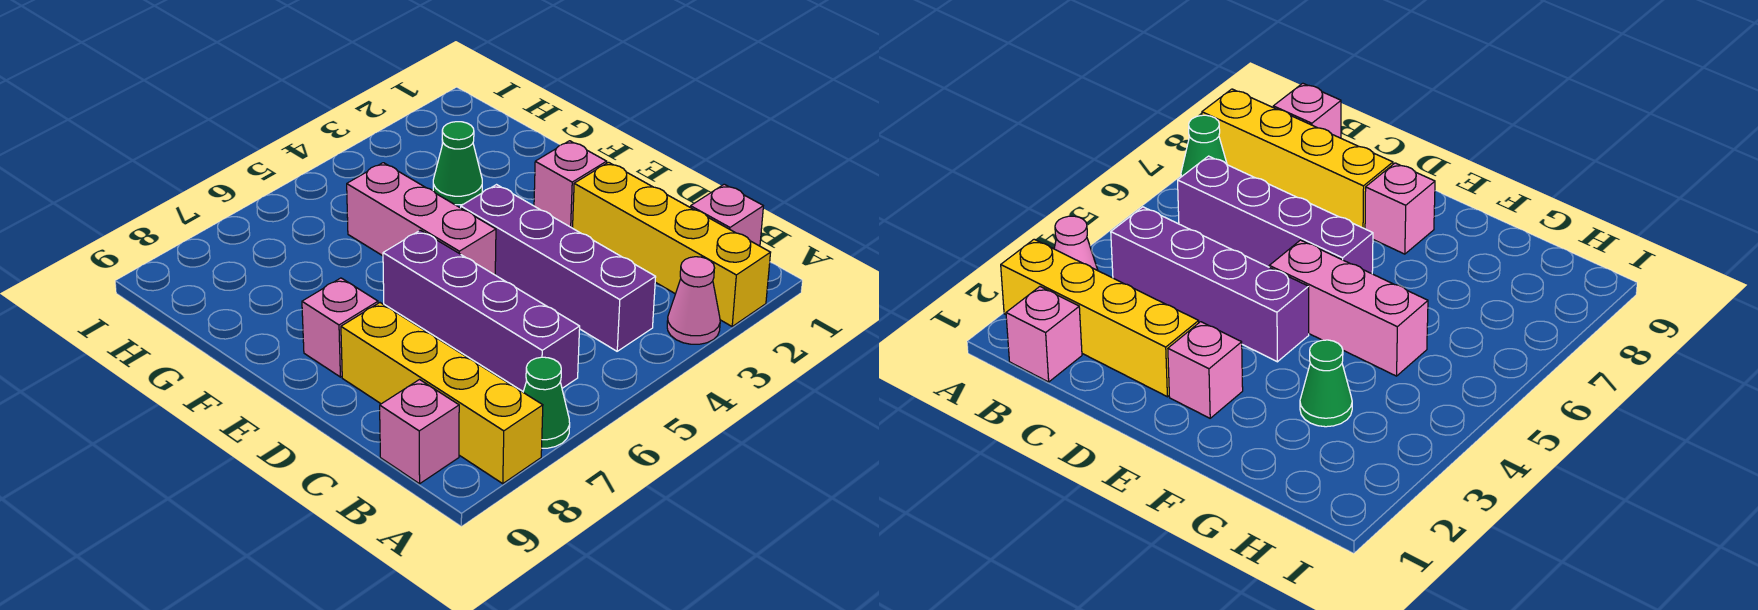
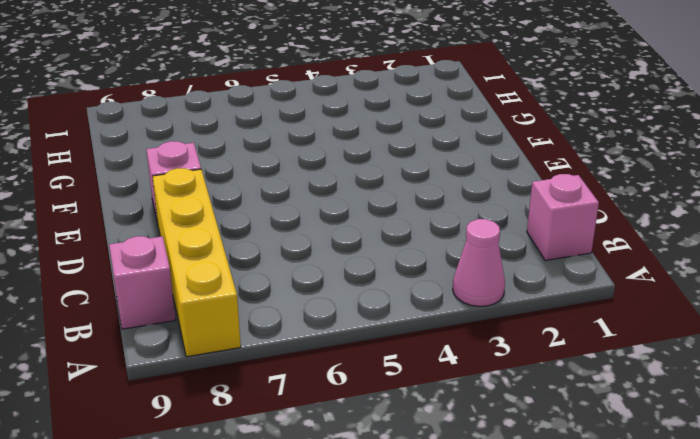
none -> yellow 1x4 brick [573,162,771,326]
none -> green 1x1 cone [523,357,570,448]
none -> purple 1x4 brick [461,185,656,351]

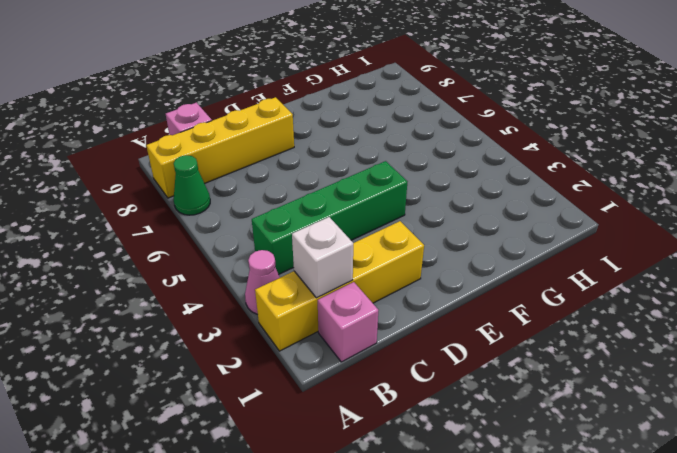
white 1x1 brick [292,217,353,298] -> none
green 1x4 brick [252,161,407,274] -> purple 1x4 brick [461,185,656,351]
none -> purple 1x4 brick [383,230,580,391]
none -> pink 1x1 brick [534,141,607,228]
none -> pink 1x3 brick [347,163,496,275]

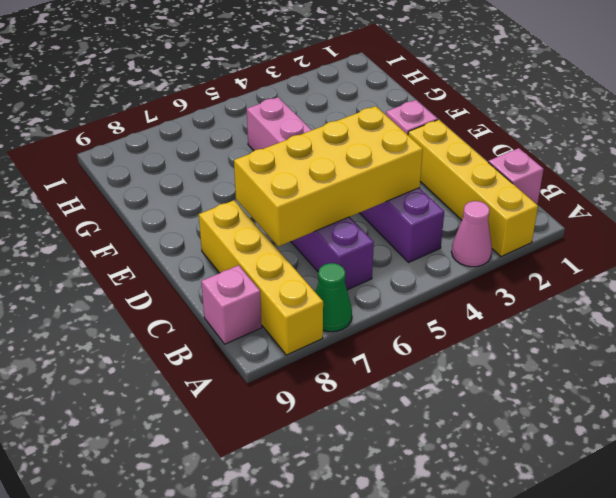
yellow 2x4 brick [234,106,423,246] -> none
none -> pink 1x1 brick [302,278,378,377]
none -> green 1x1 cone [433,122,482,205]

